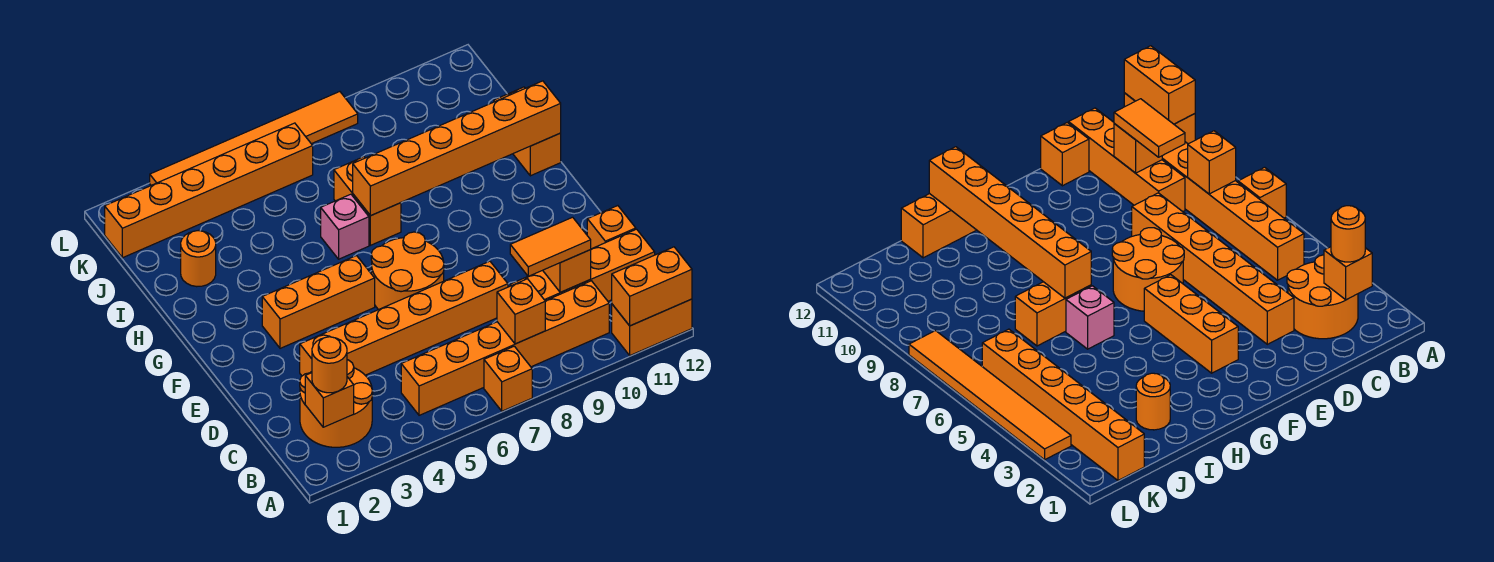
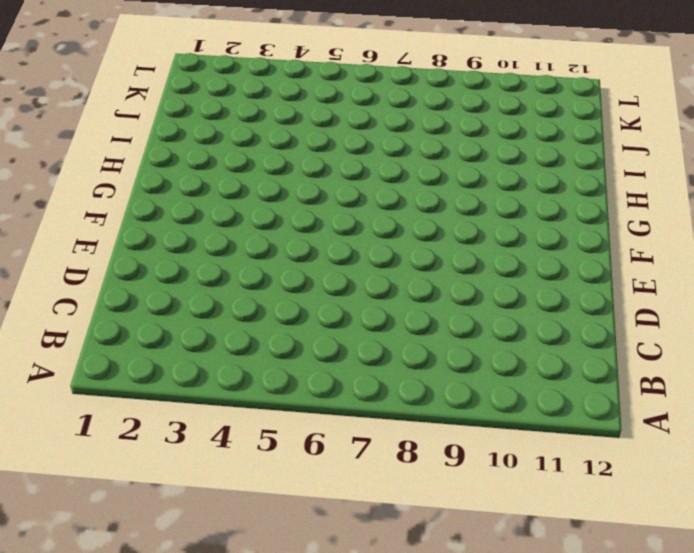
none -> orange 1x1 brick [484,346,532,411]
none -> orange 1x2 brick [612,299,692,355]
none -> orange 2x2 round brick [300,360,373,447]

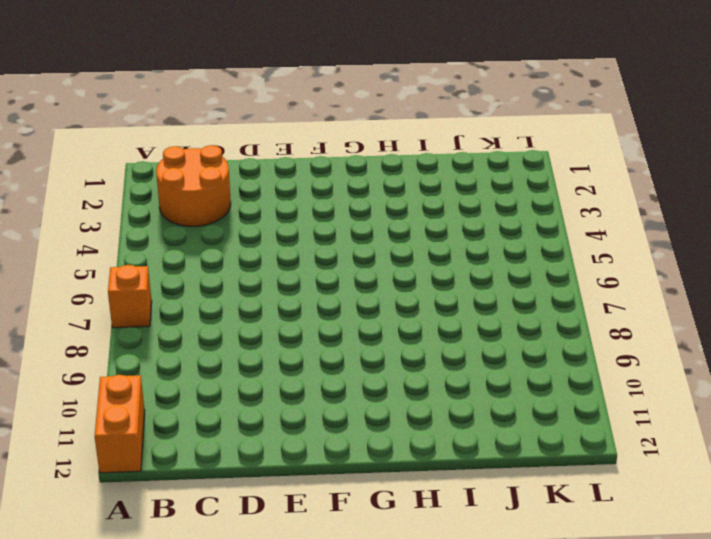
none -> orange 1x6 brick [401,281,609,415]
none -> orange 1x4 brick [510,229,655,301]
none -> orange 1x6 brick [300,261,508,376]

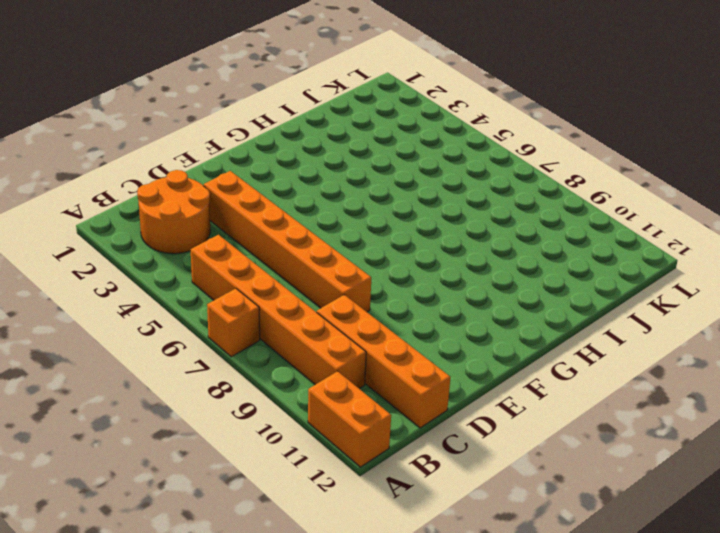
none -> orange 1x1 brick [587,206,636,249]
none -> orange 2x2 round brick [371,232,444,310]
none -> orange 1x3 brick [262,256,375,348]

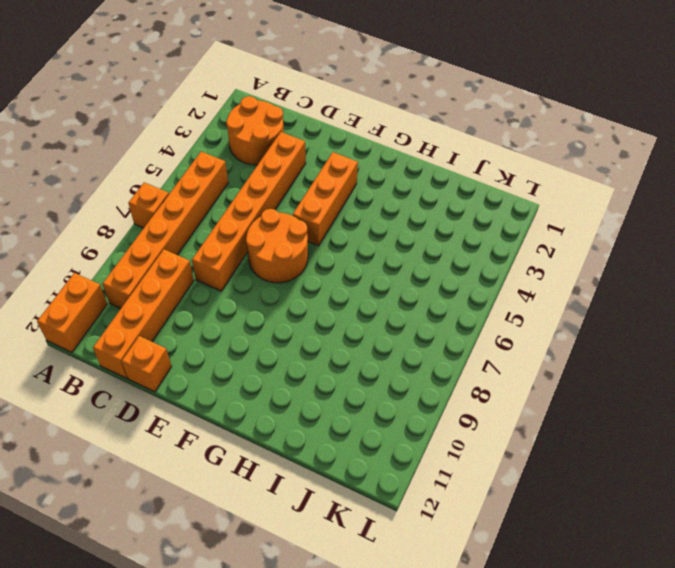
none -> pink 1x1 brick [321,194,369,259]
none -> orange 1x2 brick [334,157,401,245]
none -> orange 1x2 brick [494,87,561,176]

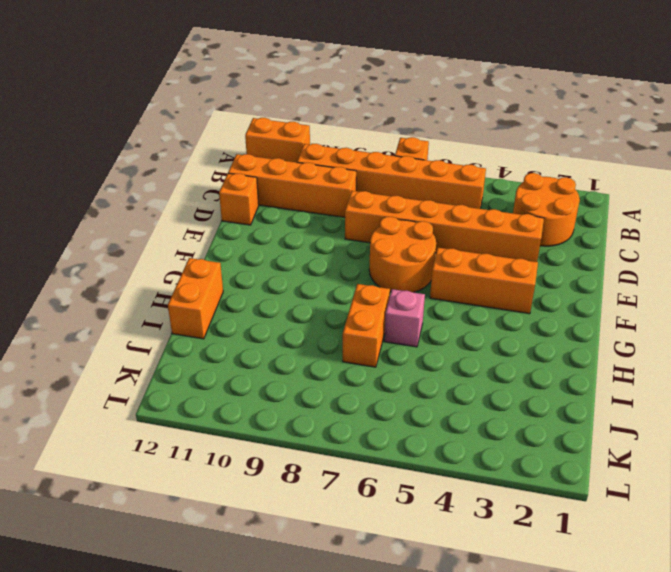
none -> orange 1x1 round brick [181,231,216,287]
none -> orange 1x6 brick [105,123,313,258]
none -> orange 1x6 tile [150,92,358,185]

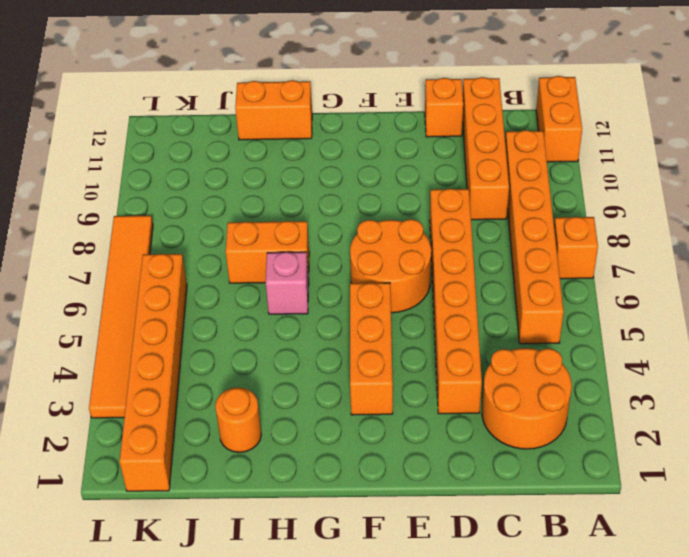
none -> orange 1x2 brick [612,247,692,326]
none -> orange 1x1 brick [305,373,354,427]
none -> orange 1x1 brick [497,279,545,344]

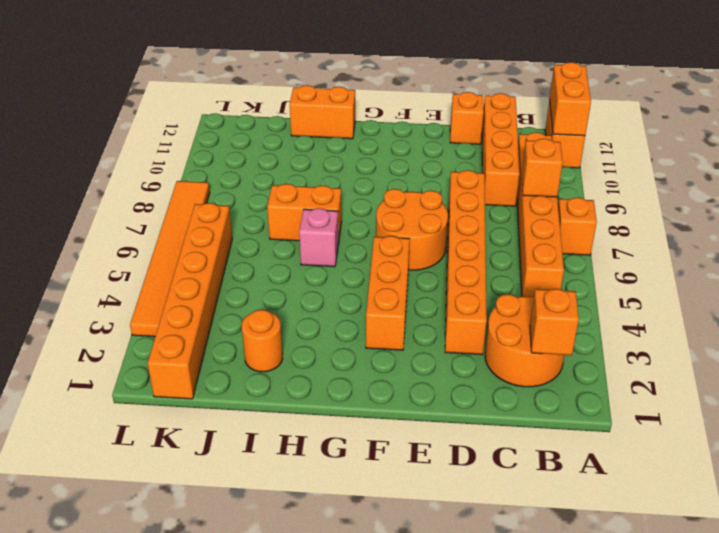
none -> orange 1x1 brick [543,250,591,292]
none -> orange 1x6 brick [353,81,561,216]
none -> orange 1x1 round brick [312,337,347,393]

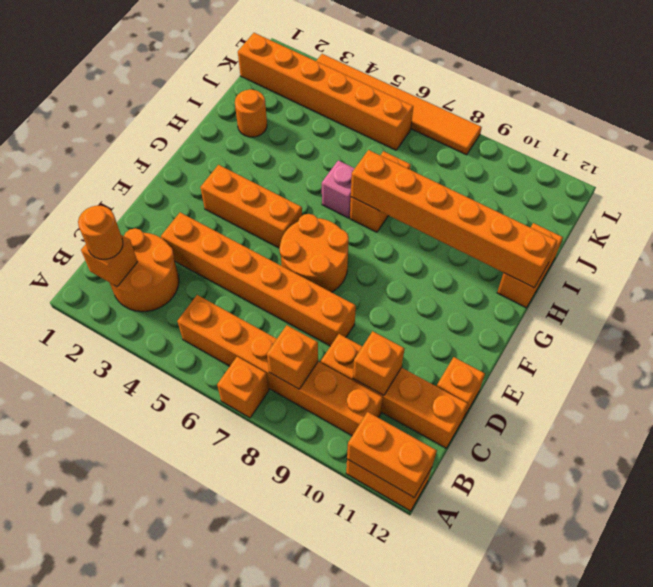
none -> orange 1x2 tile [510,217,591,276]

